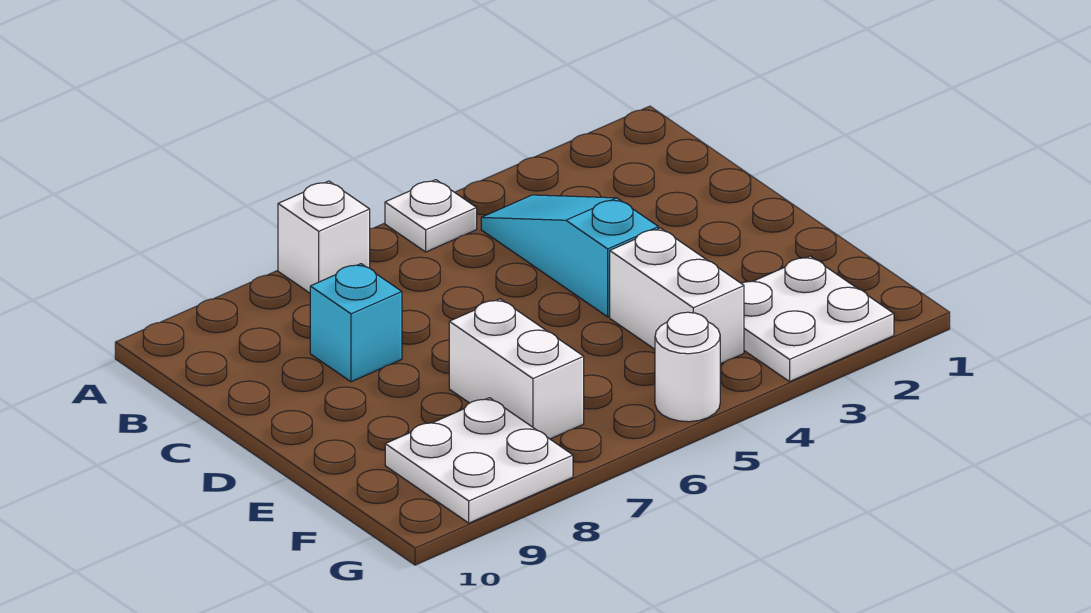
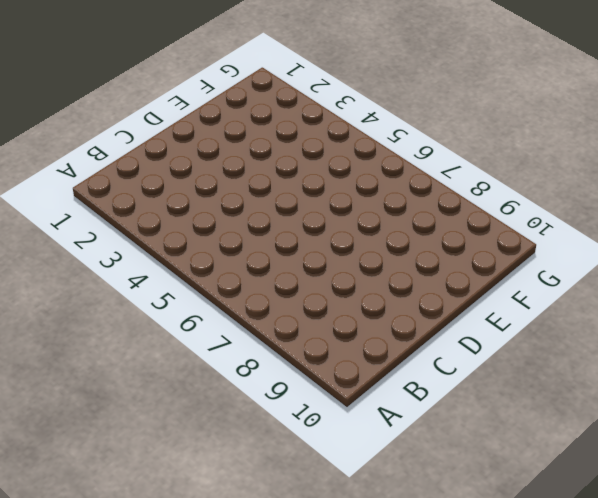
none -> white 1x1 plate [385,180,477,252]
none -> white 1x1 brick [278,181,370,293]

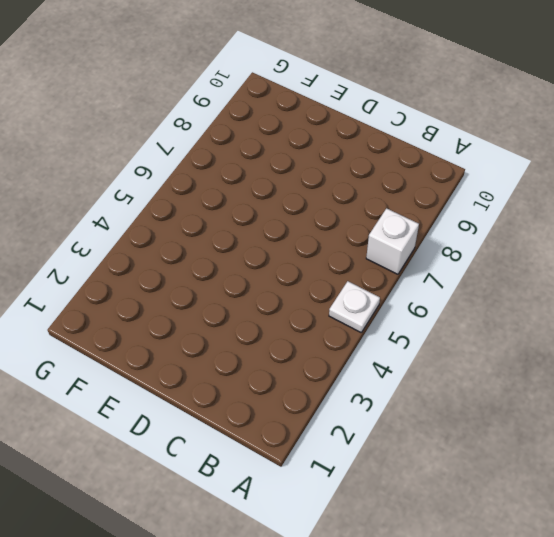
none -> cyan 1x3 slope [481,195,658,317]
none -> cyan 1x1 brick [310,264,402,382]

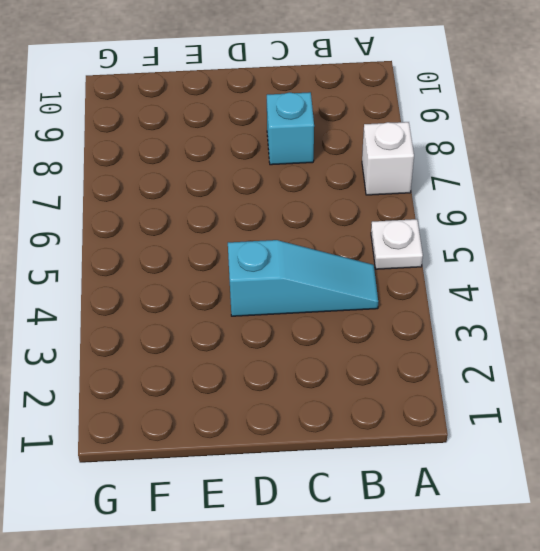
none -> white 1x2 brick [610,228,744,364]
none -> white 1x2 brick [449,299,584,439]

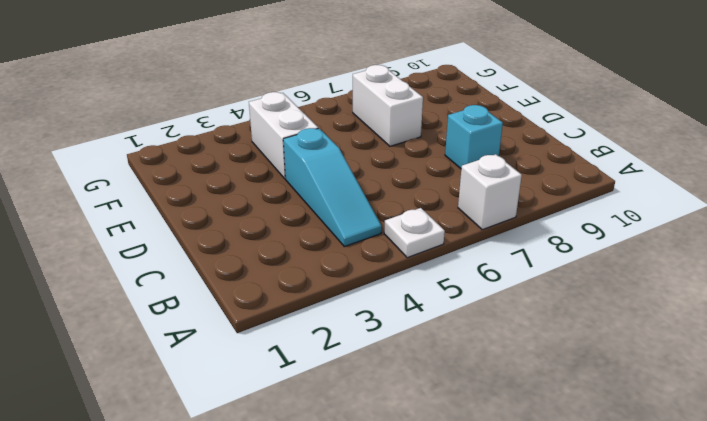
none -> white 2x2 plate [741,256,894,382]
none -> white 2x2 plate [385,398,573,523]

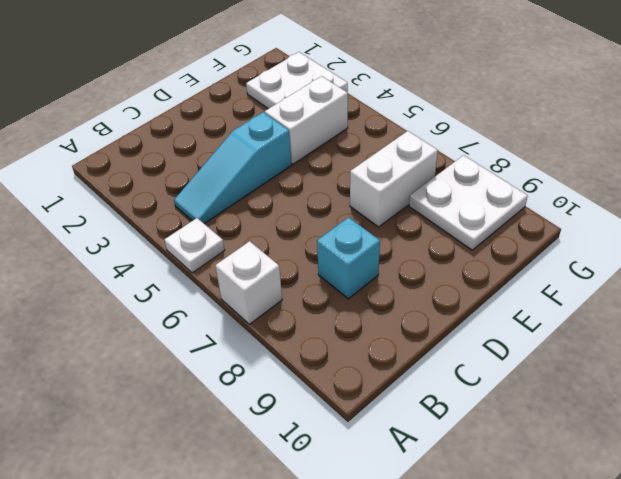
none -> white 1x1 round brick [655,312,720,422]

